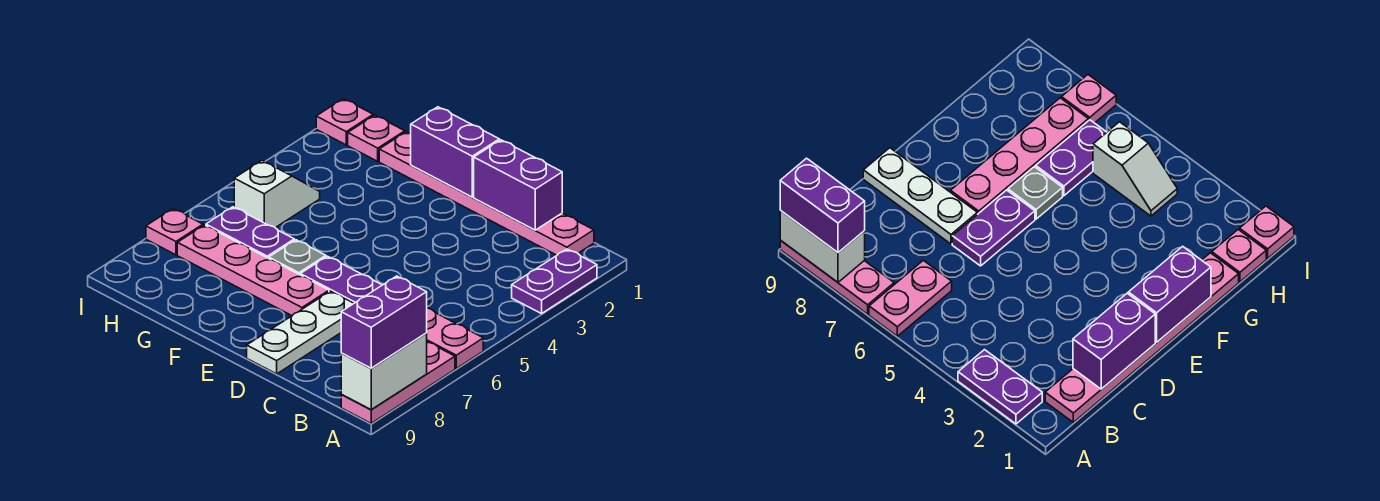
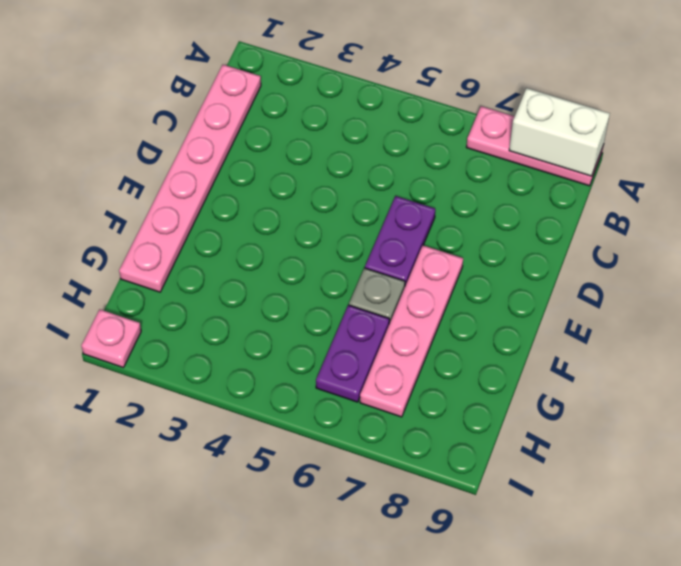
none -> purple 1x2 plate [512,249,597,314]
none -> pink 1x2 plate [427,308,483,368]
none -> white 1x3 plate [247,291,354,374]

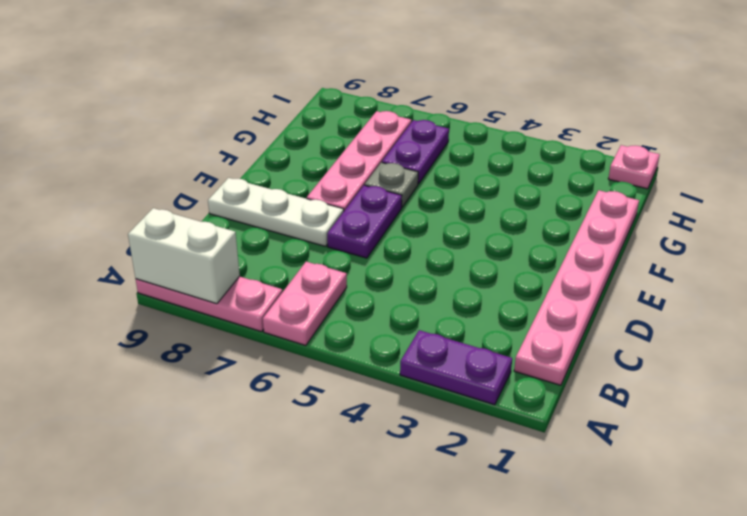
none -> pink 1x1 plate [348,115,405,161]
none -> white 1x2 slope [234,161,320,228]
none -> pink 1x1 plate [146,209,203,255]

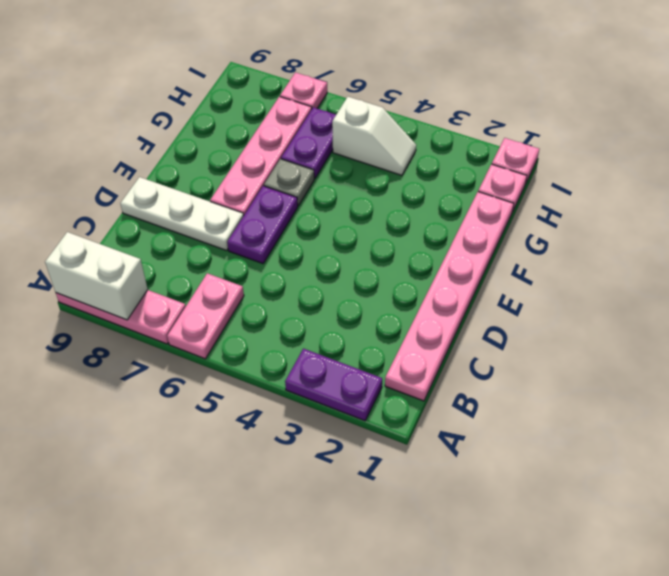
none -> purple 1x2 brick [474,140,562,230]
none -> purple 1x2 brick [411,107,499,197]
none -> purple 1x2 brick [341,276,427,368]

